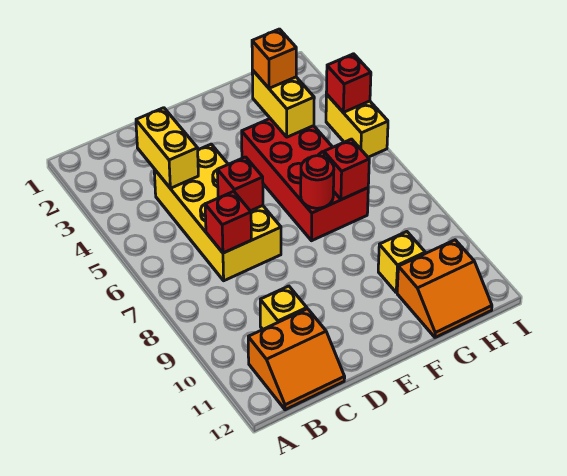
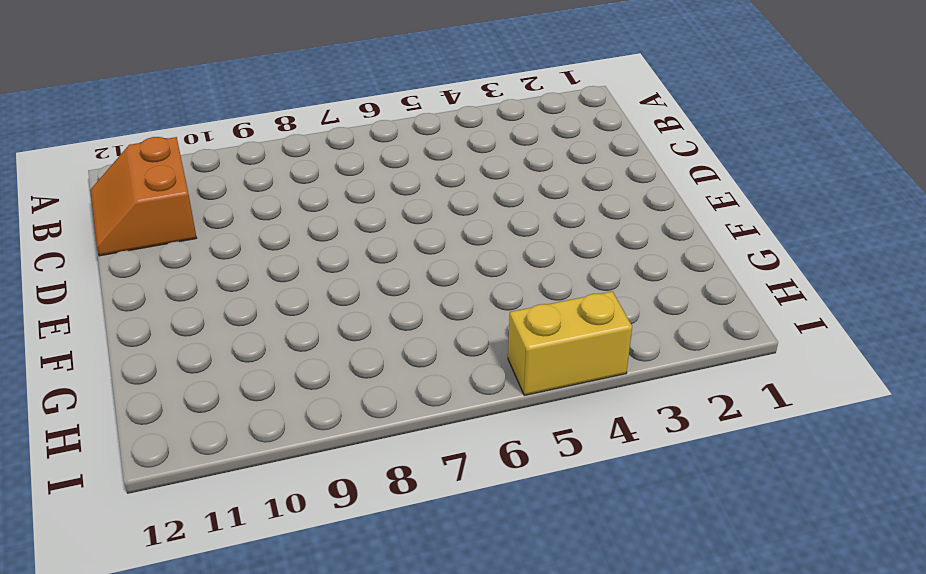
none -> yellow 2x4 brick [154,144,281,281]
none -> yellow 1x1 brick [260,286,307,329]
none -> red 2x4 brick [242,119,368,241]

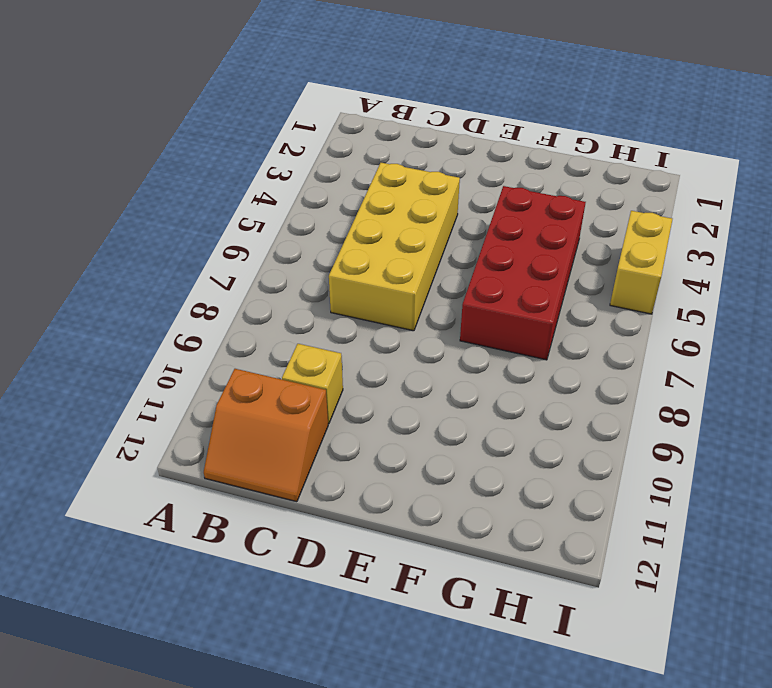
none -> yellow 1x1 brick [378,232,425,292]
none -> orange 2x2 slope [397,240,492,337]
none -> yellow 1x2 brick [136,108,198,188]

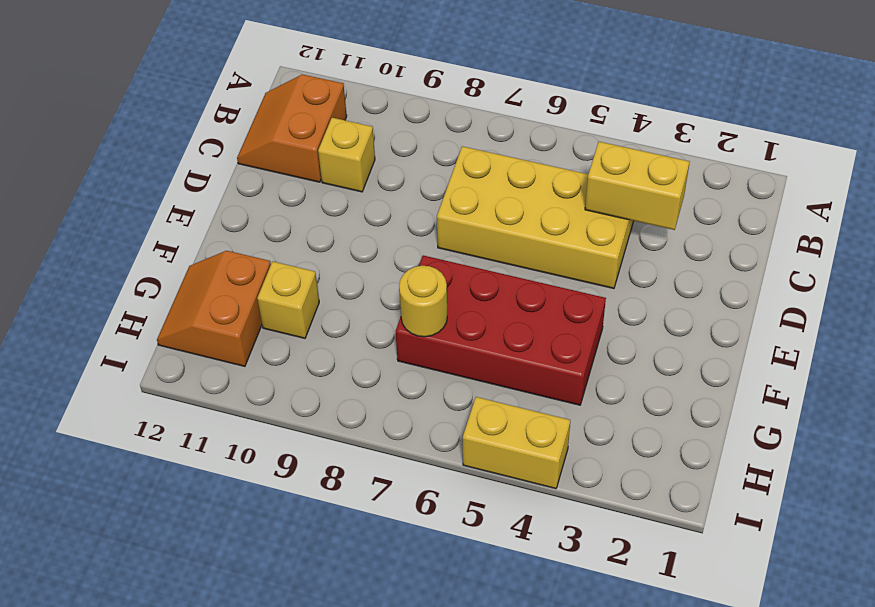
yellow 1x1 round brick [399,266,447,337] -> red 1x1 brick [324,139,369,200]
none -> red 1x1 brick [205,191,251,253]
none -> red 1x1 brick [217,157,263,211]
none -> red 1x1 round brick [301,156,334,208]

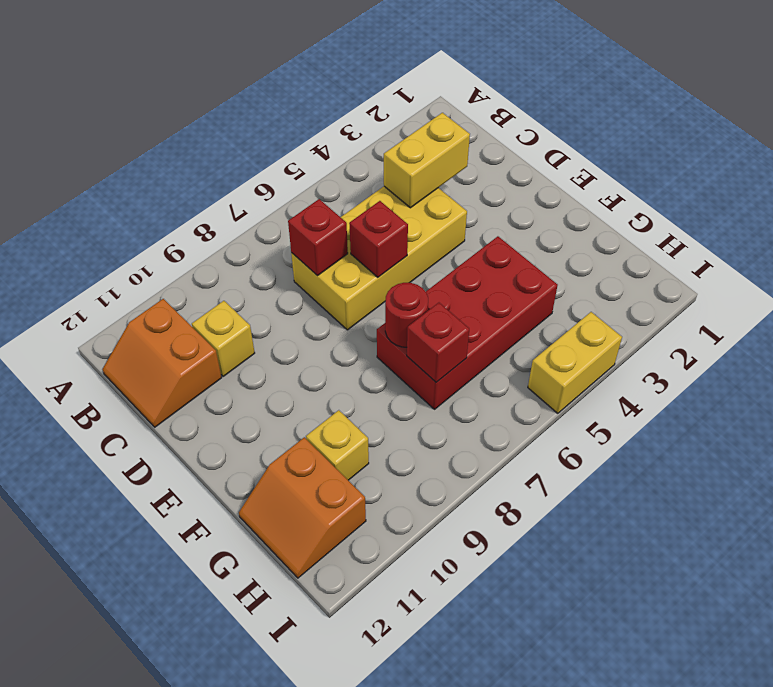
none -> yellow 1x2 brick [252,70,314,137]
none -> red 1x1 brick [326,54,371,112]
none -> orange 1x1 brick [252,29,296,88]

